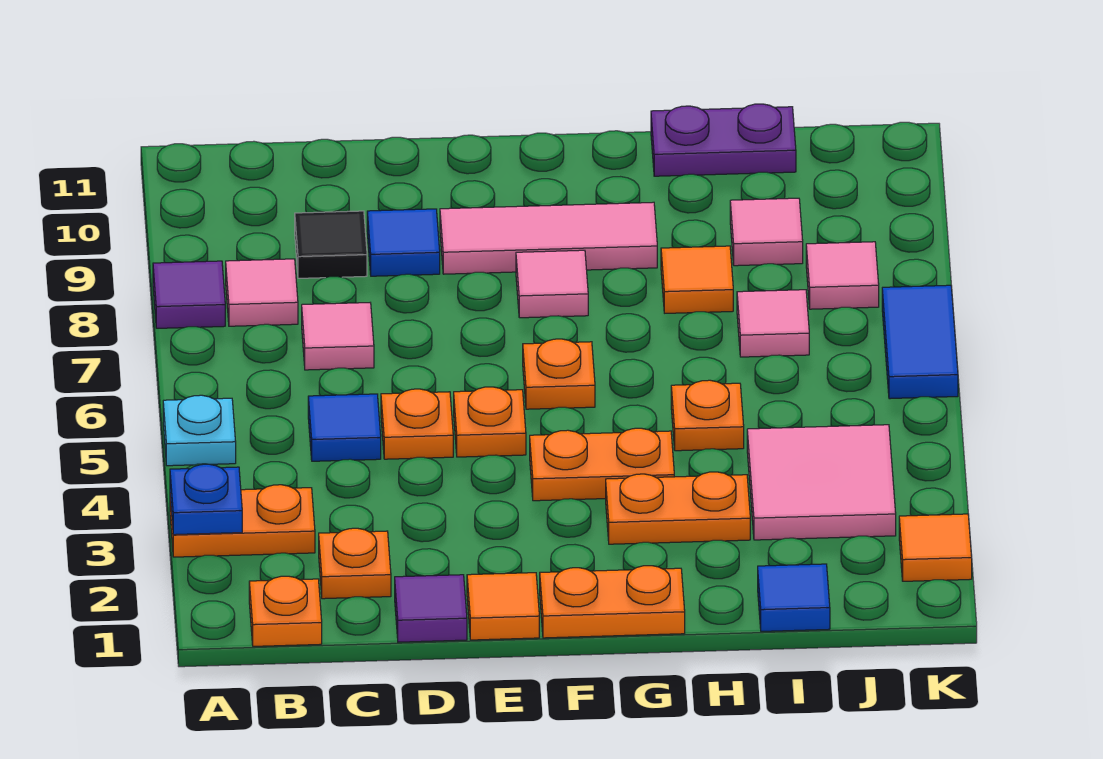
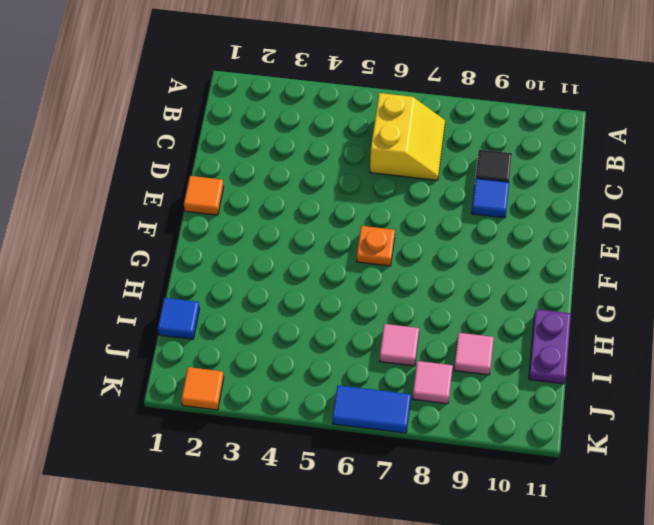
yellow 2x2 slope [370,93,445,180] -> pink 1x1 tile [302,303,374,370]
none -> orange 1x2 plate [170,485,315,557]
none -> cyan 1x1 plate [163,395,236,466]
none -> purple 1x1 tile [153,261,225,328]
none -> orange 1x1 plate [249,576,322,646]

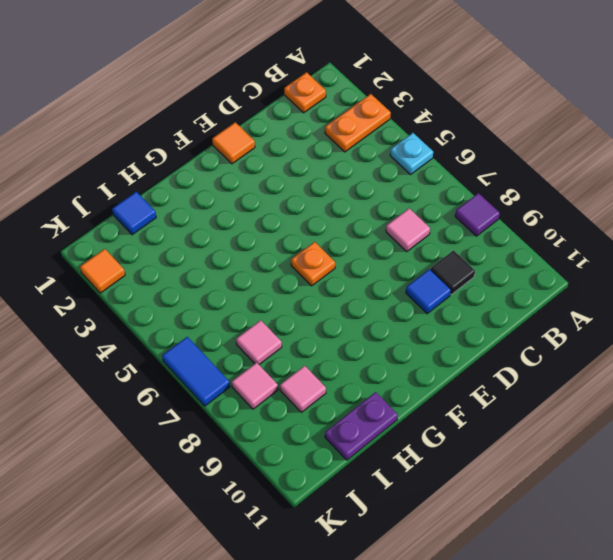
none -> pink 1x1 tile [226,259,298,326]
none -> orange 1x1 plate [319,528,391,599]
none -> blue 1x1 tile [308,394,381,461]
none -> purple 1x1 tile [395,575,467,642]

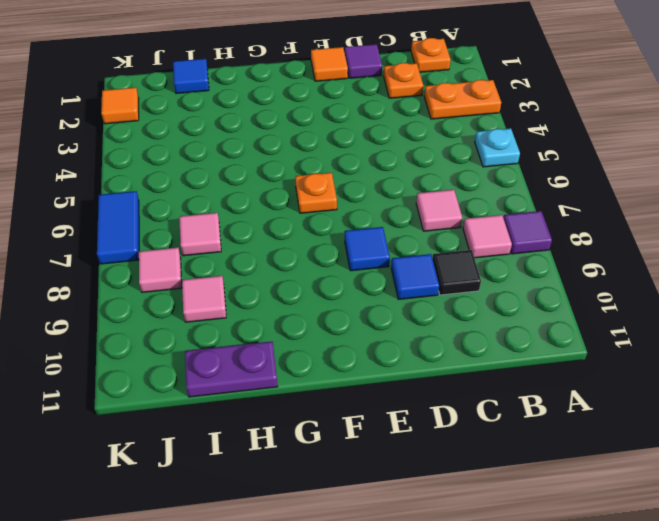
blue 1x1 tile [345,227,390,271] -> blue 1x1 tile moved to [308,394,381,461]
none -> orange 1x1 plate [381,389,453,459]
none -> orange 1x1 plate [454,387,526,457]
none -> pink 1x3 tile [440,202,657,274]
none -> orange 1x2 plate [540,566,685,638]

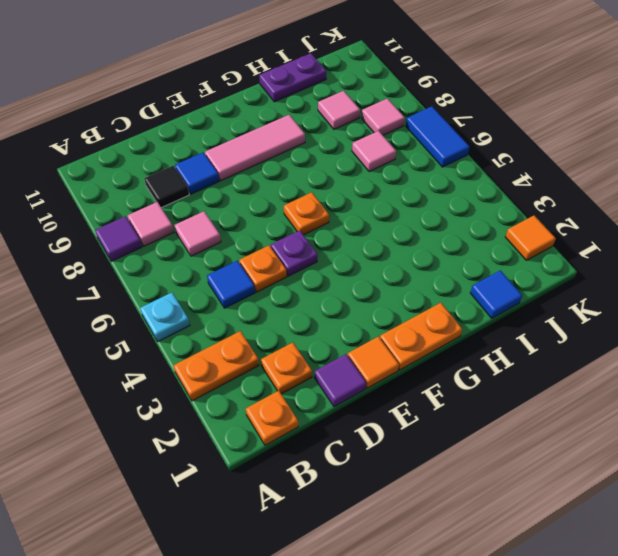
purple 1x1 plate [271,230,318,276] -> orange 1x1 plate [454,387,526,457]
none -> orange 1x2 plate [530,428,674,501]
none -> pink 1x1 tile [516,250,588,318]
none -> orange 1x2 plate [606,472,750,544]
none -> orange 1x1 plate [671,380,744,451]

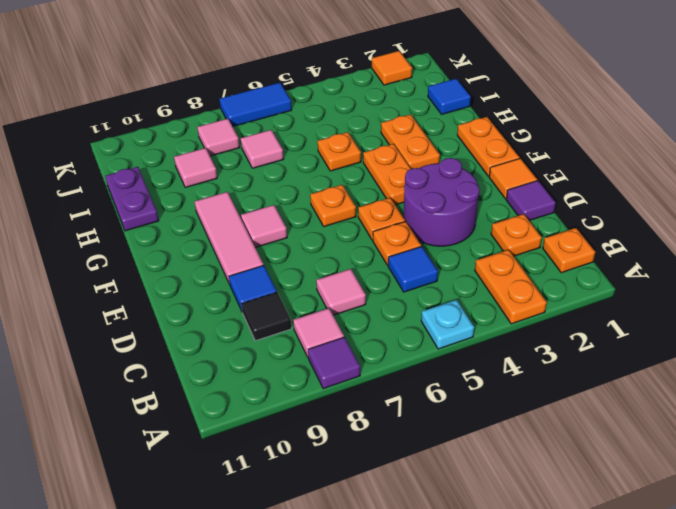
purple 2x2 round brick [404,158,479,246] -> none
none -> orange 1x1 tile [661,246,733,313]
none -> pink 2x2 tile [747,425,896,540]
none -> blue 1x1 plate [170,464,242,535]

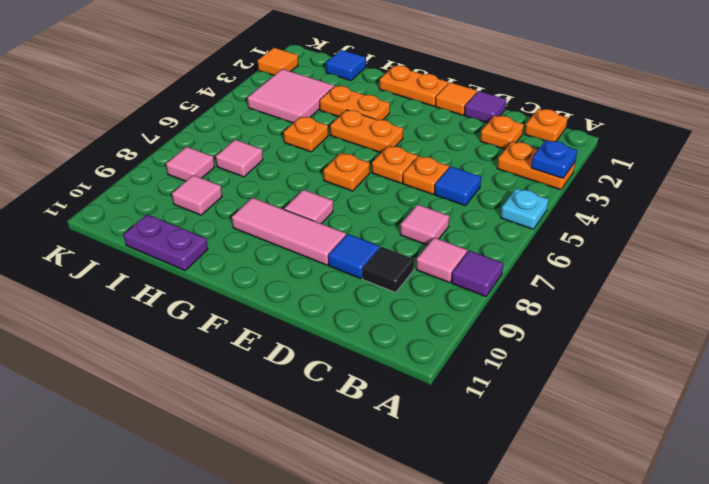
none -> orange 1x1 tile [661,246,733,313]
none -> blue 1x2 tile [882,285,958,399]

